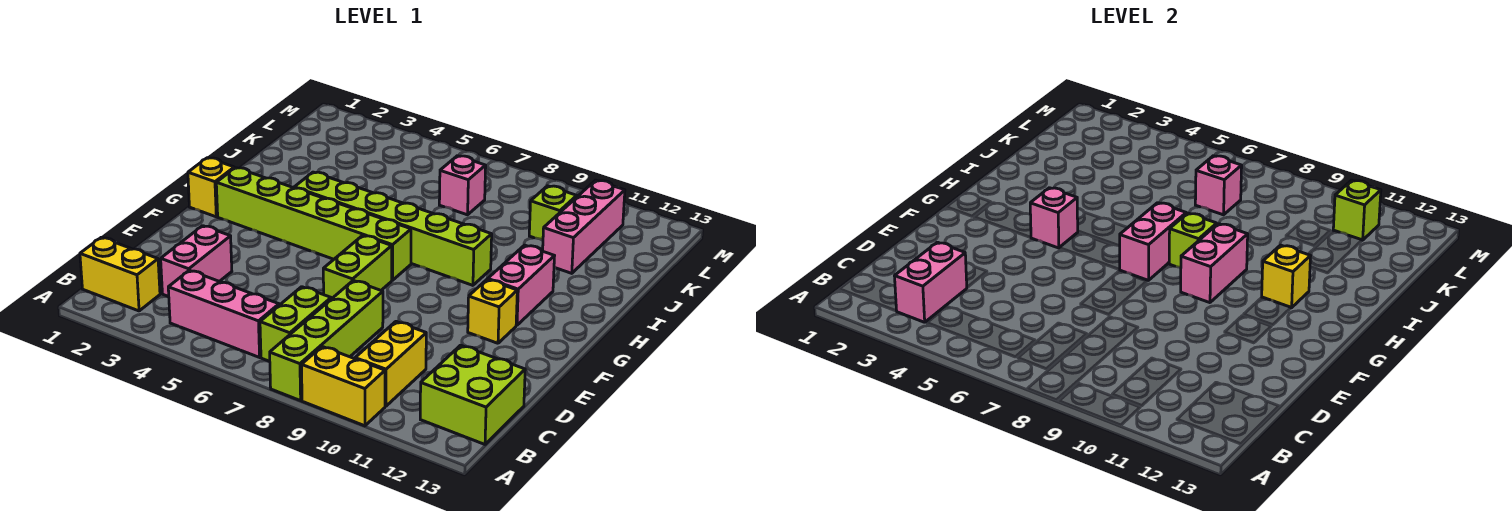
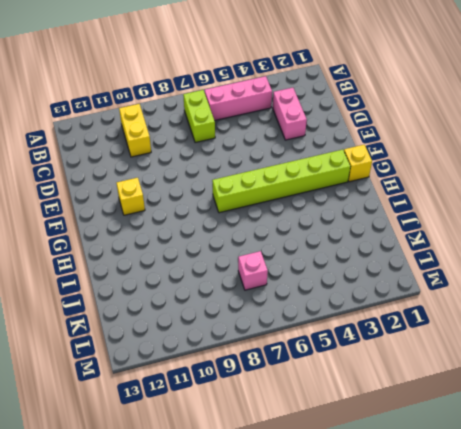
none -> lime 1x4 brick [269,281,383,401]
none -> yellow 1x2 brick [301,347,385,426]
none -> yellow 1x2 brick [80,237,160,311]

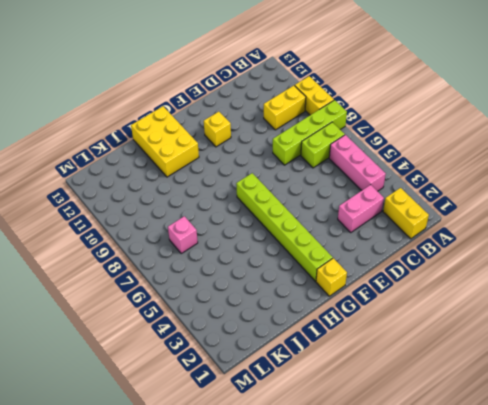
yellow 2x3 brick [131,106,199,177] -> pink 1x2 brick [488,245,554,325]
none -> lime 2x2 brick [420,345,525,444]
none -> lime 1x2 brick [323,235,392,299]
none -> lime 1x6 brick [294,172,492,285]

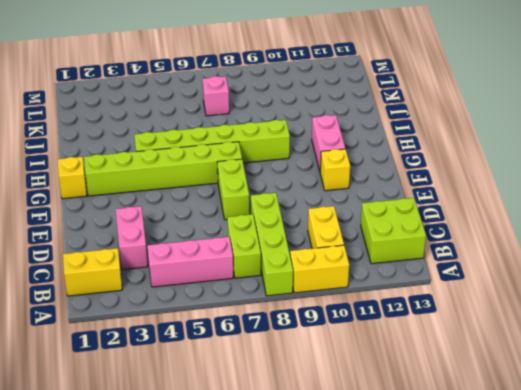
none -> pink 1x3 brick [543,180,625,273]
none -> lime 1x1 brick [529,186,577,240]
none -> pink 1x2 brick [895,242,967,322]

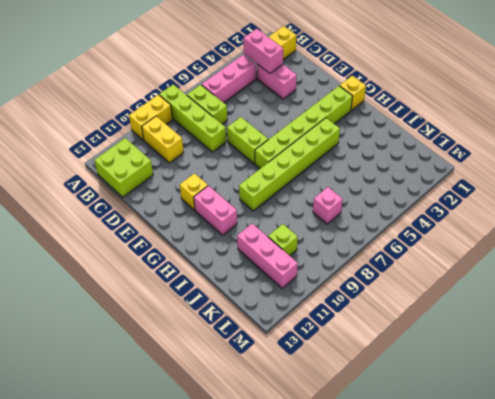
none -> pink 1x1 brick [1030,188,1078,248]
none -> pink 1x2 brick [1119,203,1186,280]
none -> pink 1x2 brick [1181,224,1248,303]

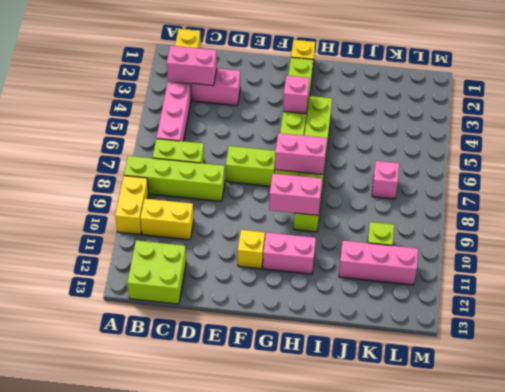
none -> lime 1x1 brick [1169,213,1217,268]
none -> yellow 1x1 brick [1262,245,1311,308]
none -> pink 1x1 brick [1195,156,1242,215]

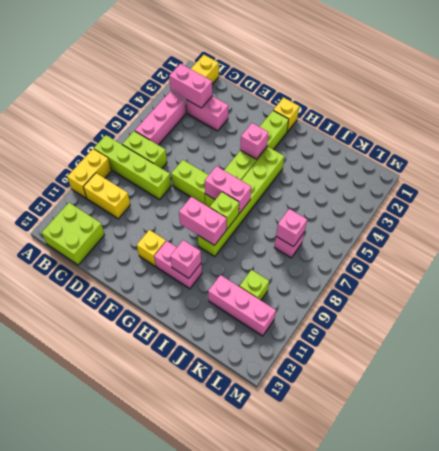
pink 1x1 brick [170,240,201,278] -> yellow 1x1 brick [1262,245,1311,308]
none -> lime 1x1 brick [1333,180,1381,240]

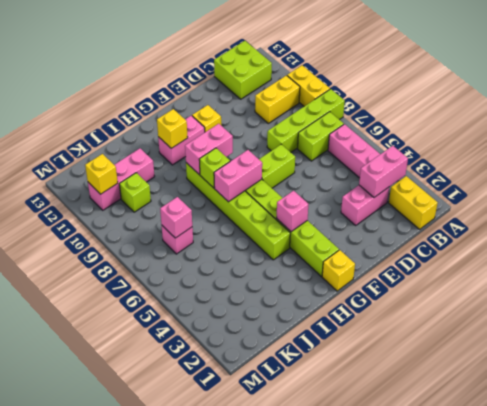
yellow 1x1 brick [85,154,118,194] -> lime 1x1 brick [1333,180,1381,240]

